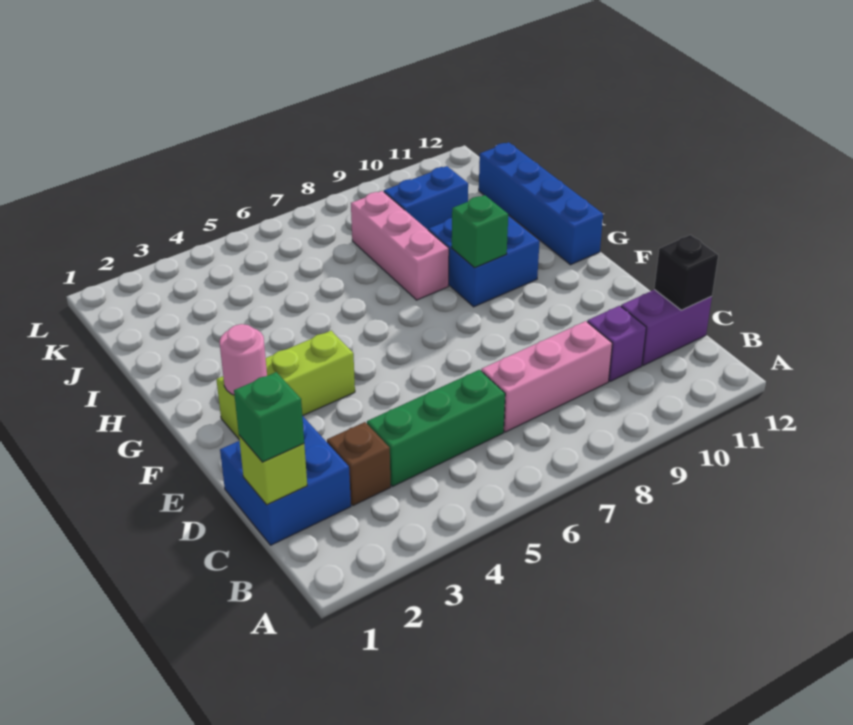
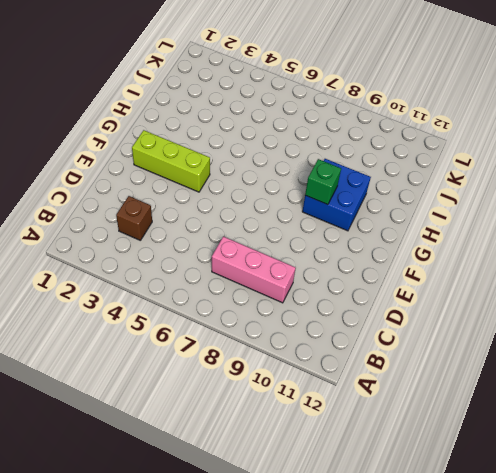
none -> blue 2x2 brick [220,416,351,545]
none -> green 1x3 brick [367,370,505,487]
none -> purple 1x1 brick [587,306,646,381]

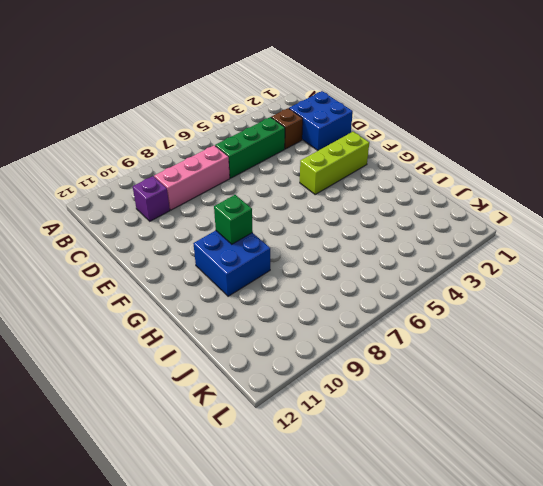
none -> purple 1x2 brick [621,290,712,365]
none -> blue 1x4 brick [479,142,603,265]
none -> pink 1x3 brick [351,191,449,300]

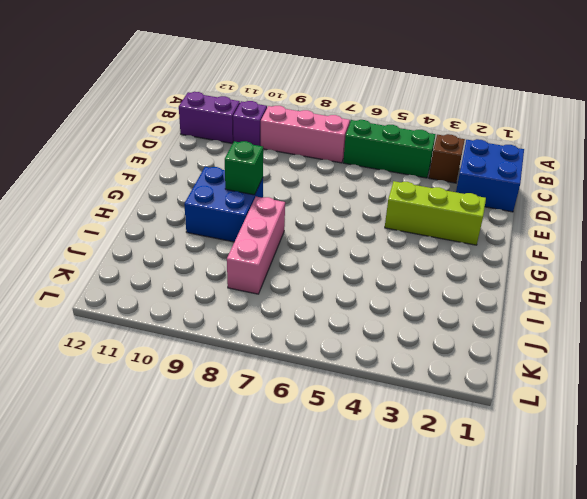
none -> blue 1x4 brick [479,142,603,265]
none -> blue 1x2 brick [384,166,468,230]
none -> lime 1x1 brick [239,435,307,505]

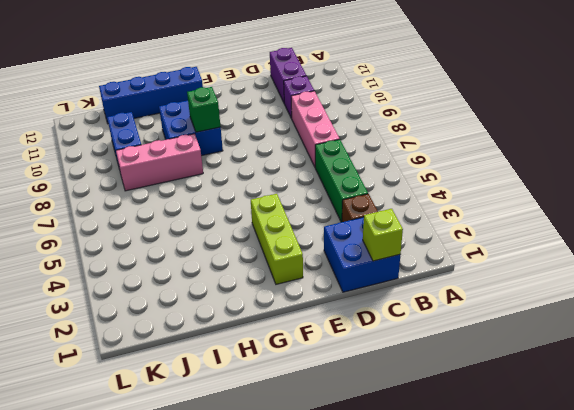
none -> black 1x1 brick [654,235,718,310]
none -> pink 1x1 round brick [220,324,267,395]
none -> green 1x1 brick [234,372,304,462]

